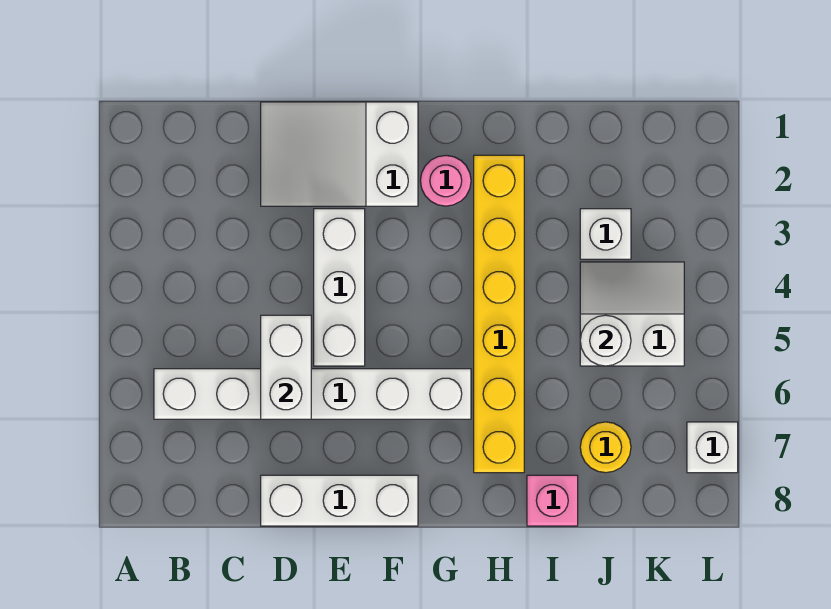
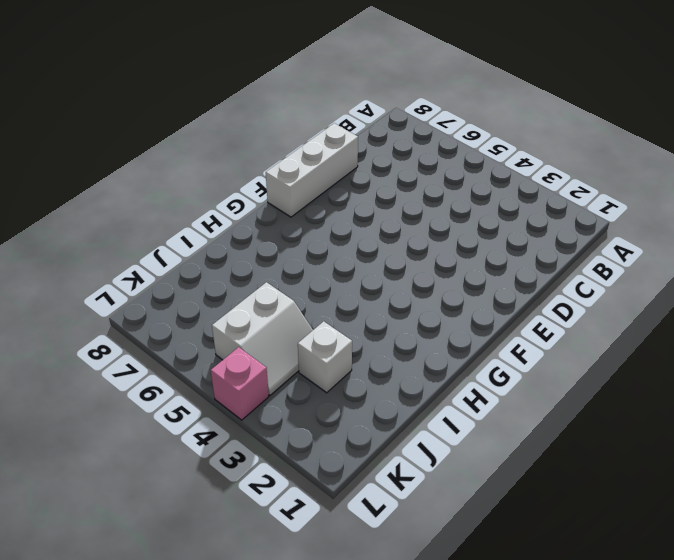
pink 1x1 brick [211,347,269,420] -> pink 1x1 brick moved to [527,475,578,526]
none -> white 1x6 brick [154,369,471,419]
none -> white 2x3 slope [261,102,418,206]
none -> white 1x3 brick [314,209,365,366]

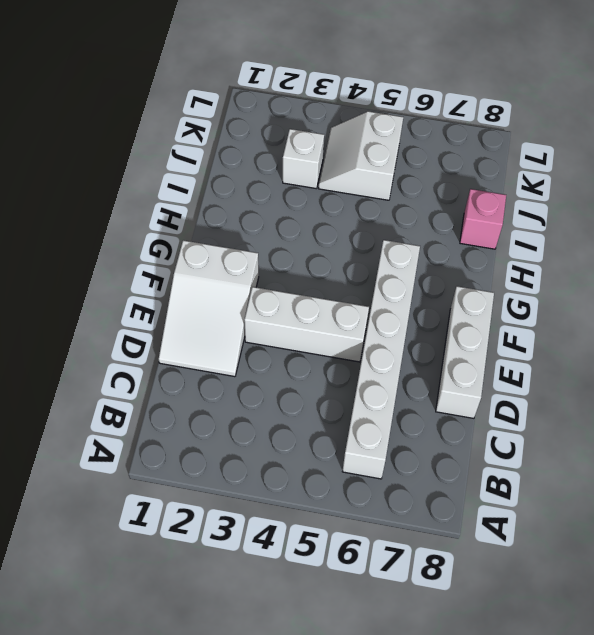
none -> pink 1x1 round brick [420,155,471,206]
none -> yellow 1x6 brick [474,155,524,473]
none -> yellow 1x1 round brick [580,422,631,473]

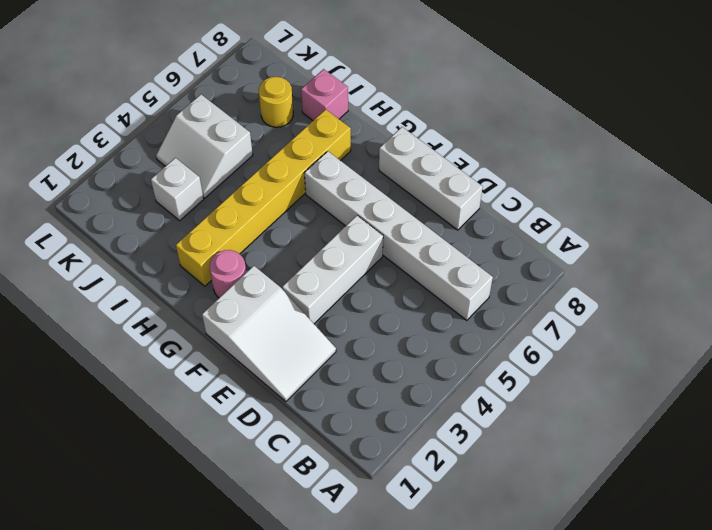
none -> white 1x1 brick [687,422,738,473]
none -> white 1x2 brick [261,315,311,419]
none -> white 1x1 round brick [580,315,631,366]

